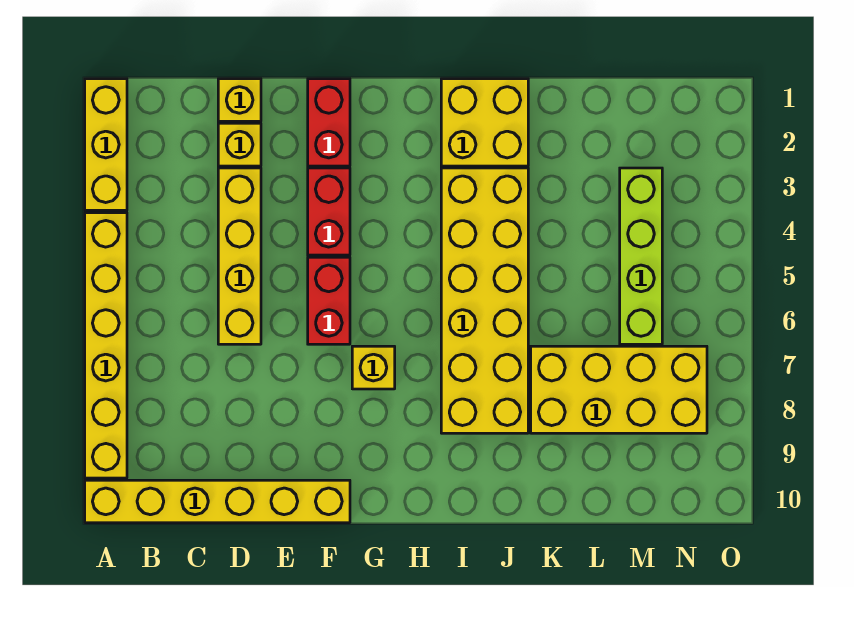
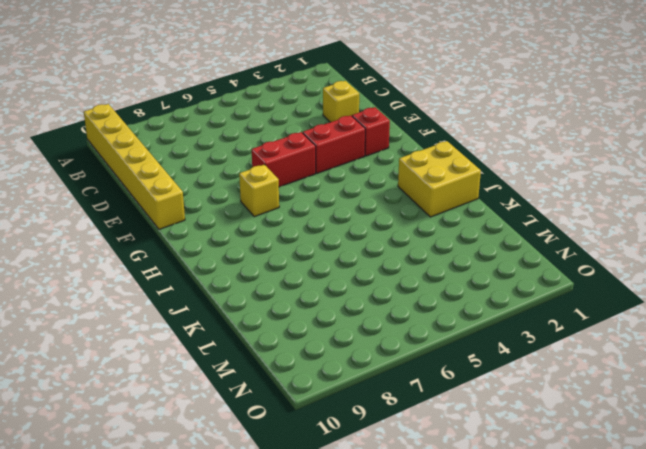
red 1x1 brick [352,107,390,156] -> red 1x2 brick [308,79,350,166]
none -> yellow 1x3 brick [85,79,127,210]
none -> yellow 1x6 brick [85,213,127,478]
none -> yellow 1x1 brick [218,79,261,121]

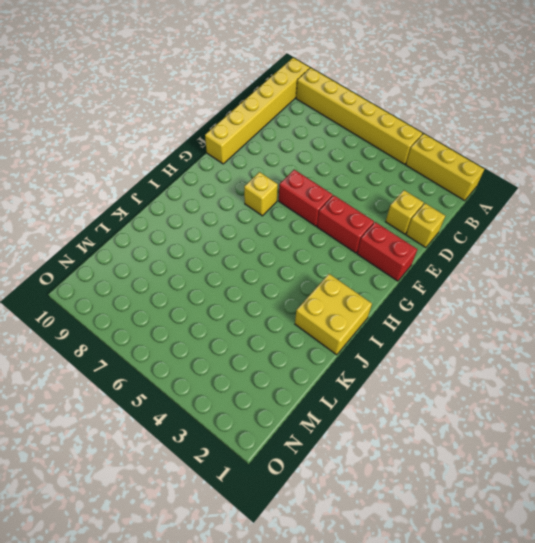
none -> yellow 1x4 brick [218,168,261,344]
none -> yellow 2x6 brick [441,168,528,433]
none -> yellow 2x4 brick [531,346,707,433]

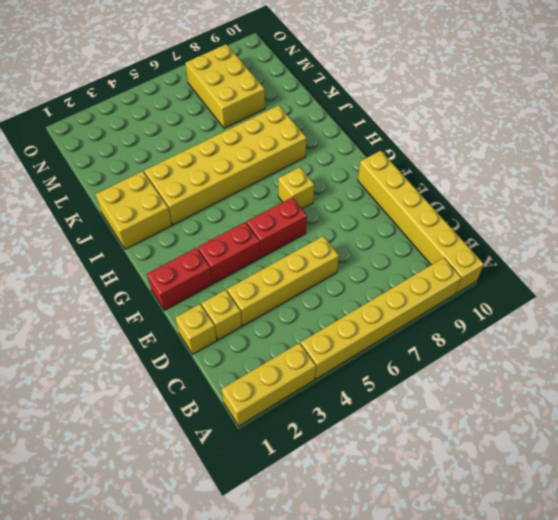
yellow 2x3 brick [185,44,265,128] -> yellow 2x4 brick [531,346,707,433]
none -> lime 1x4 brick [620,168,662,344]

